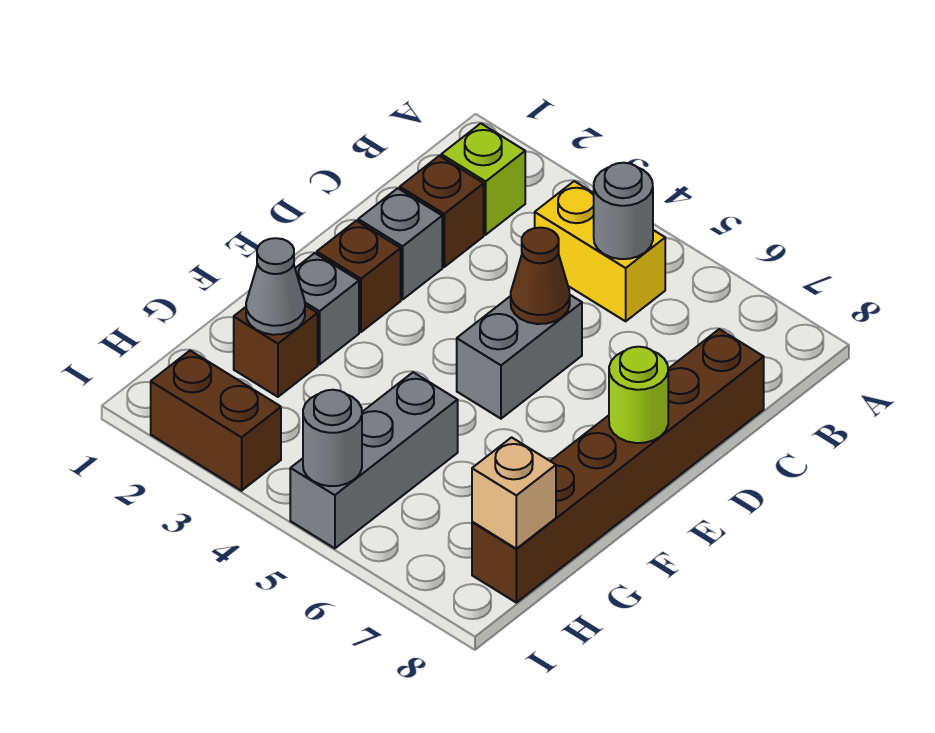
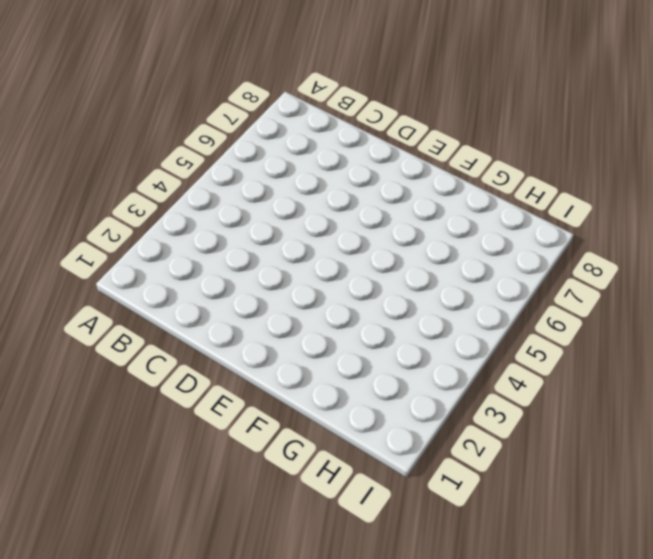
none -> lime 1x1 brick [441,124,525,235]
none -> yellow 1x2 brick [535,181,665,321]
none -> brown 1x1 brick [400,156,484,267]

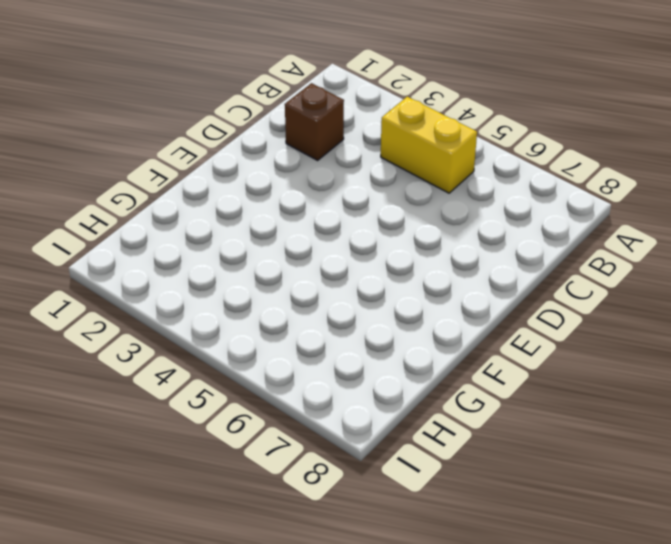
none -> lime 1x1 brick [441,124,525,235]
none -> brown 1x6 brick [472,329,764,603]
none -> grey 1x1 brick [358,188,442,300]

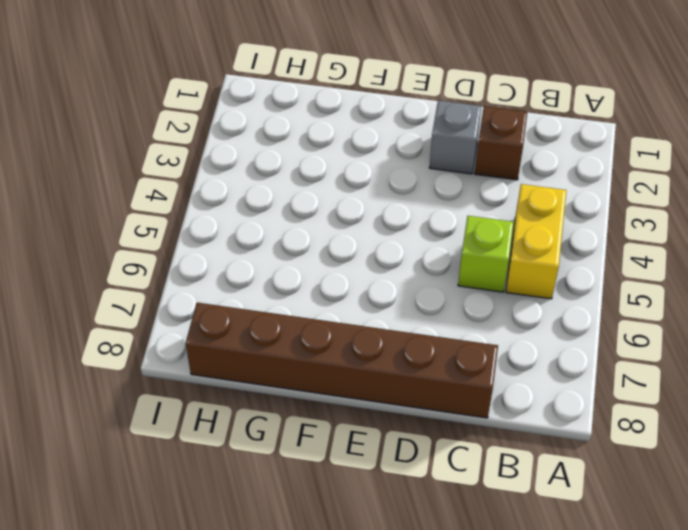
lime 1x1 brick [458,216,514,292] -> lime 1x1 brick moved to [441,124,525,235]
none -> grey 1x2 brick [457,295,582,419]
none -> brown 1x1 brick [317,221,401,332]
none -> grey 1x1 brick [295,253,359,364]

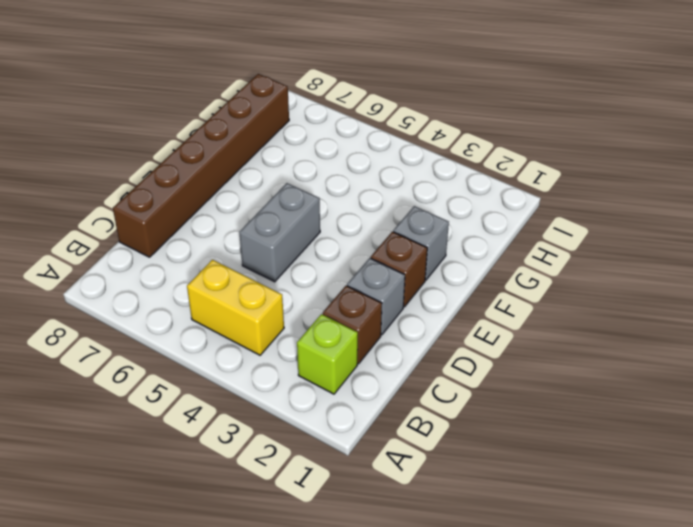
none -> brown 1x1 brick [234,305,318,397]
none -> grey 1x3 brick [290,372,458,548]
none -> brown 1x2 brick [151,351,281,491]

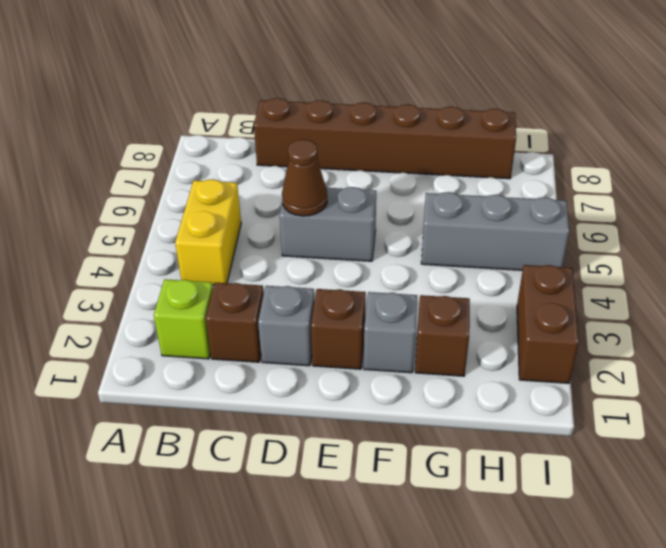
none -> grey 1x1 round brick [594,163,653,259]
none -> lime 1x1 round brick [609,347,668,443]
none -> grey 1x1 cone [246,238,305,335]

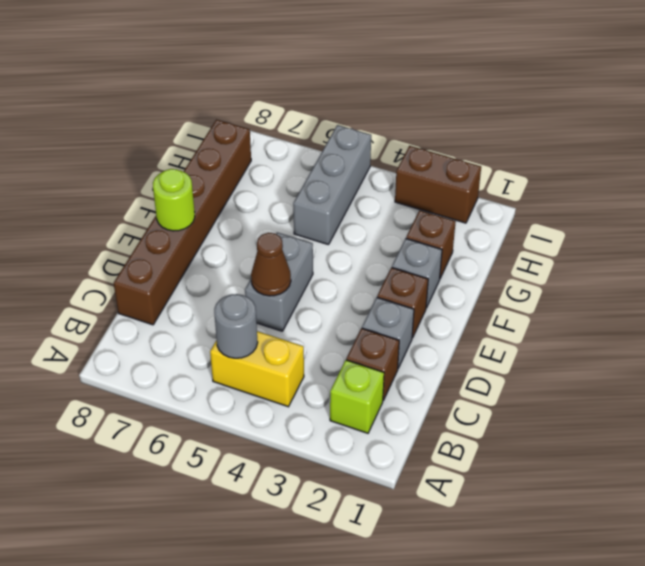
none -> grey 1x1 cone [246,238,305,335]
none -> tan 1x1 brick [472,437,556,549]
none -> grey 1x1 round brick [303,390,362,486]

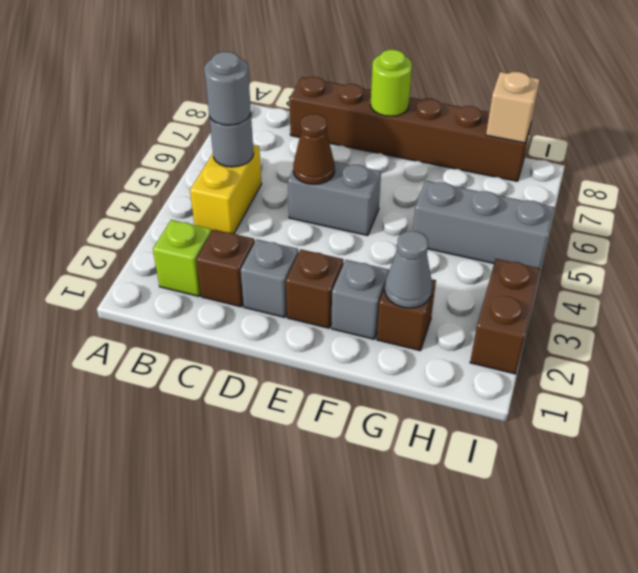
grey 1x1 round brick [204,52,251,125] -> grey 1x1 round brick moved to [303,390,362,486]

